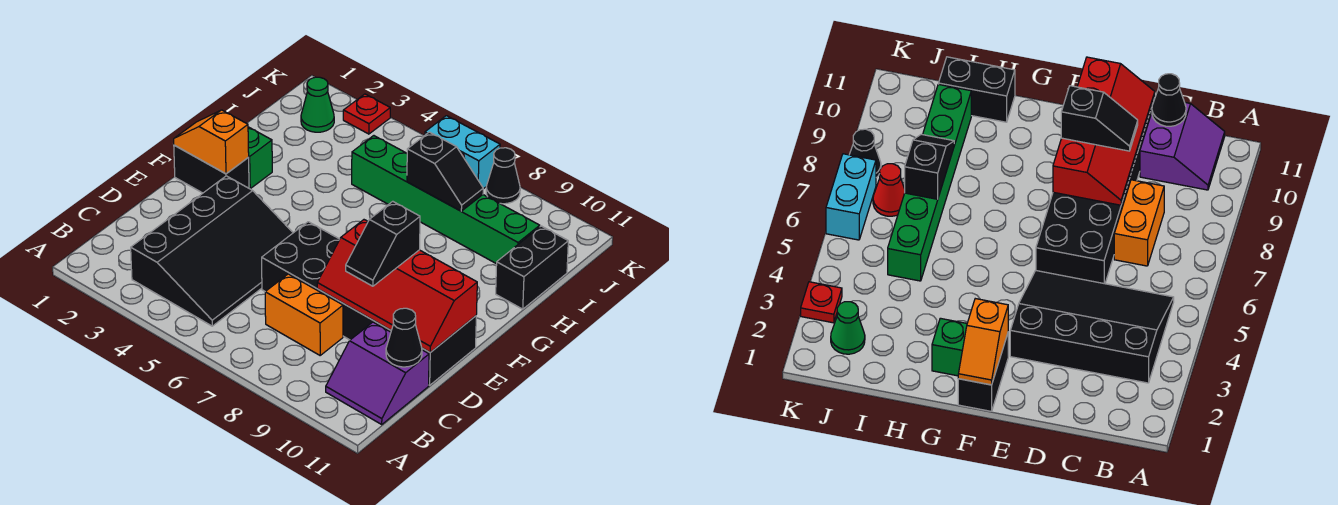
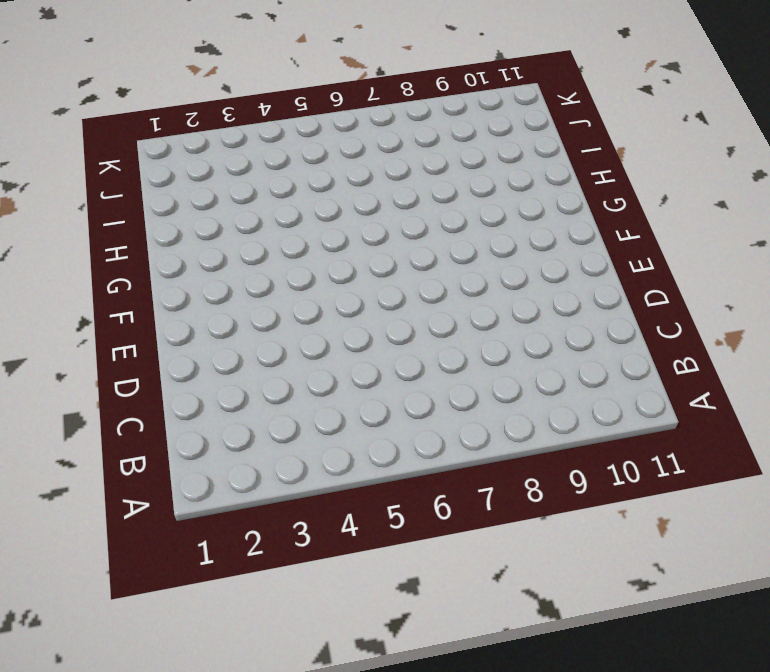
none -> black 3x4 slope [131,176,293,326]
none -> purple 2x2 slope [326,322,429,424]
none -> orange 1x2 brick [265,274,343,355]

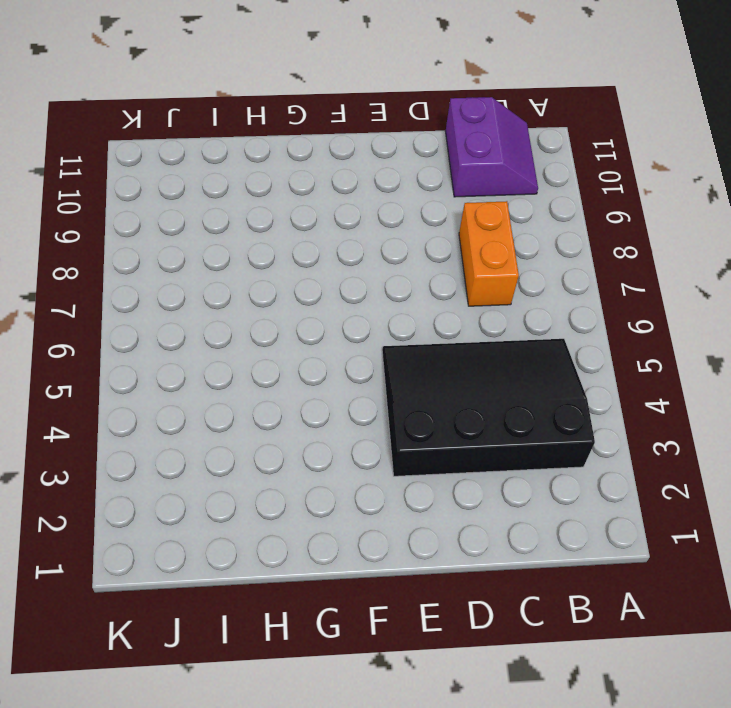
none -> black 2x6 brick [262,222,476,385]
none -> black 1x2 brick [174,145,249,193]
none -> green 1x1 brick [248,127,272,189]

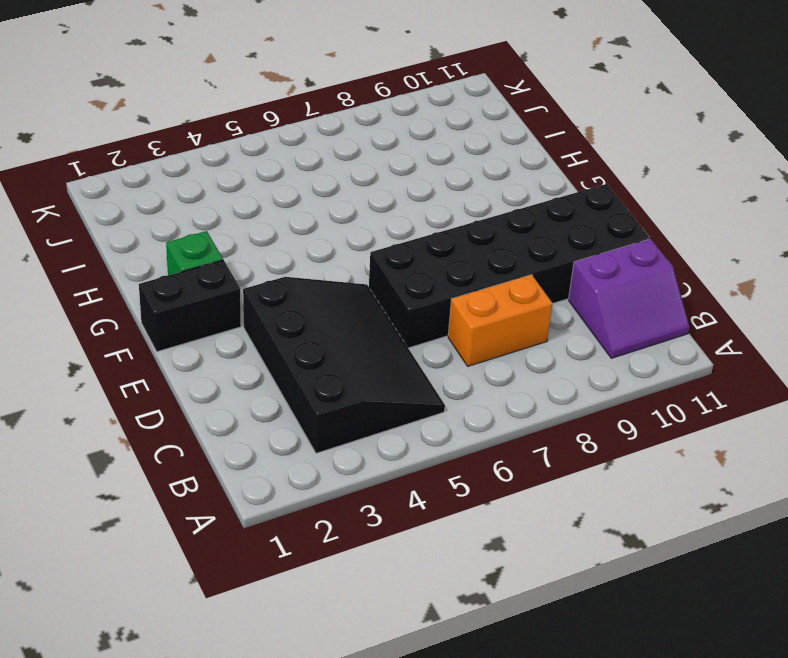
none -> black 1x2 brick [496,226,568,309]
none -> green 1x6 brick [352,136,540,264]
none -> green 1x1 cone [301,77,334,132]

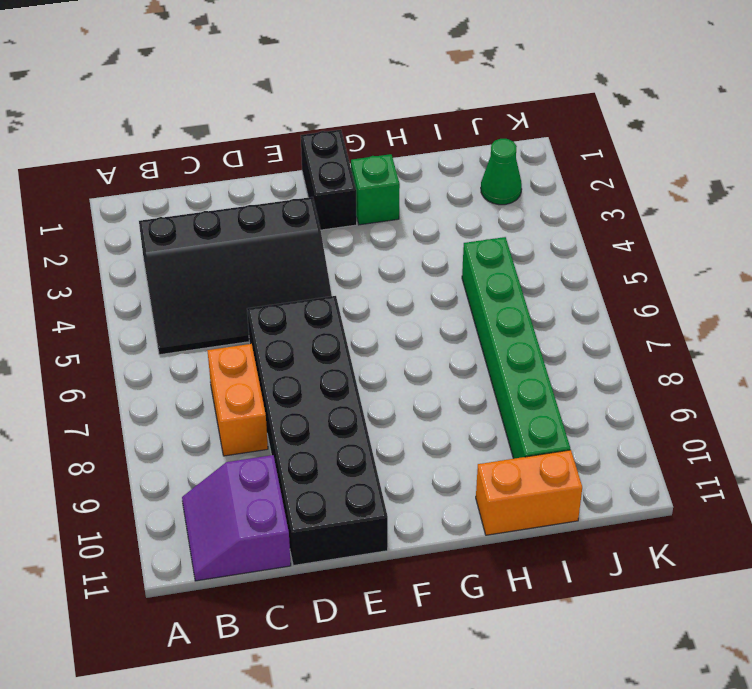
orange 1x2 brick [476,450,582,535] -> black 1x2 brick [496,226,568,309]
none -> red 1x1 cone [873,164,905,216]
none -> red 1x1 plate [343,94,390,134]
none -> cyan 1x2 brick [425,116,500,189]

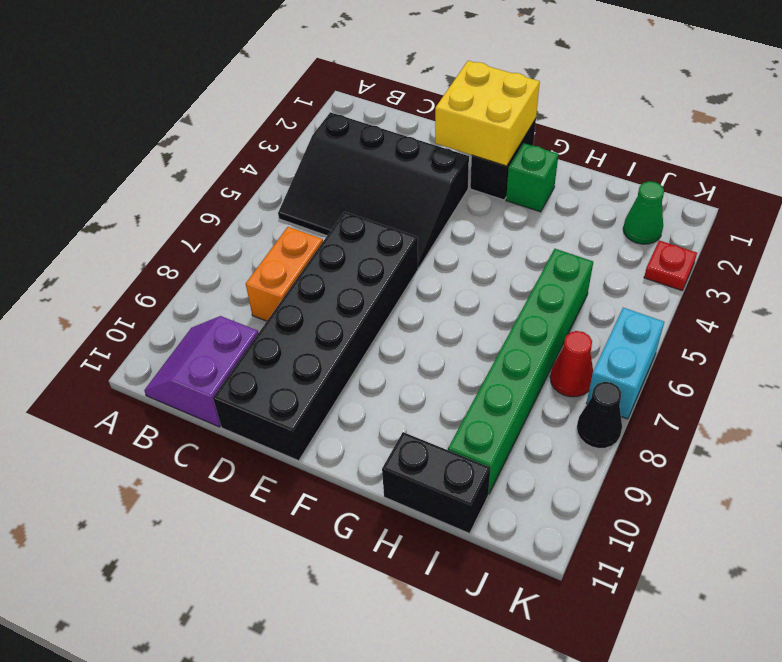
yellow 2x2 brick [435,61,540,166] -> orange 1x2 slope [174,110,249,174]
none -> black 1x1 cone [386,308,422,367]
none -> red 2x4 slope [317,220,477,352]
none -> black 1x2 slope [407,132,483,211]

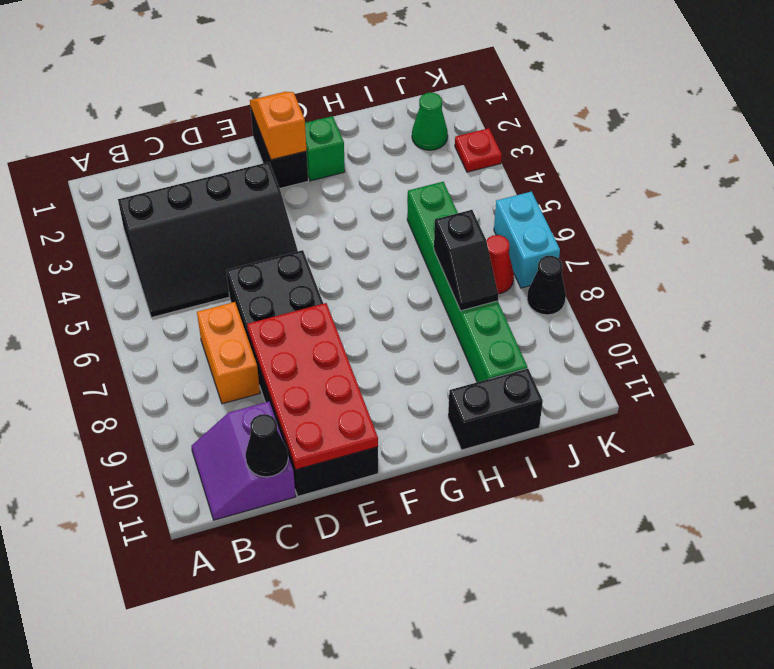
red 2x4 plate [247,303,378,470] -> red 2x4 slope [317,220,477,352]
none -> black 1x2 slope [346,201,420,286]

